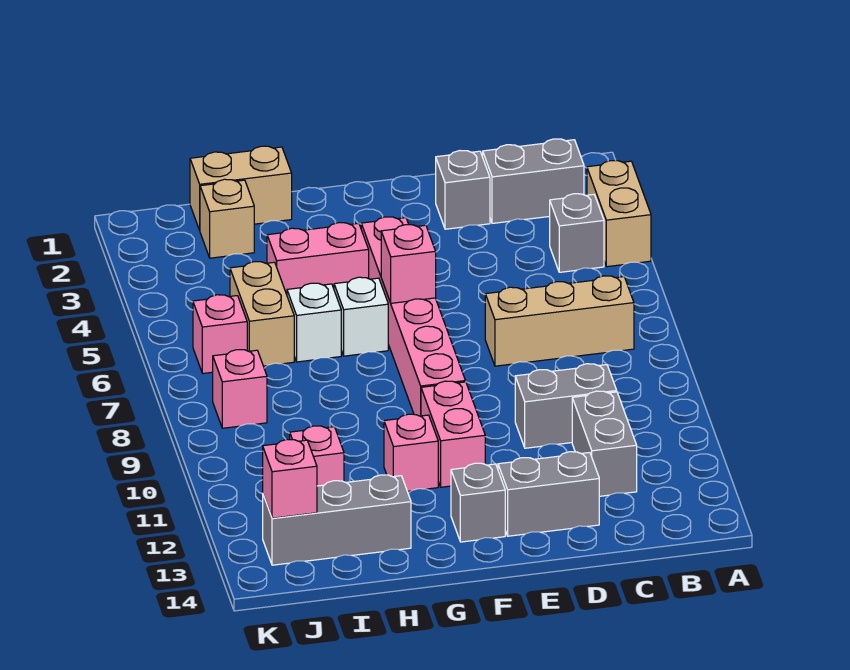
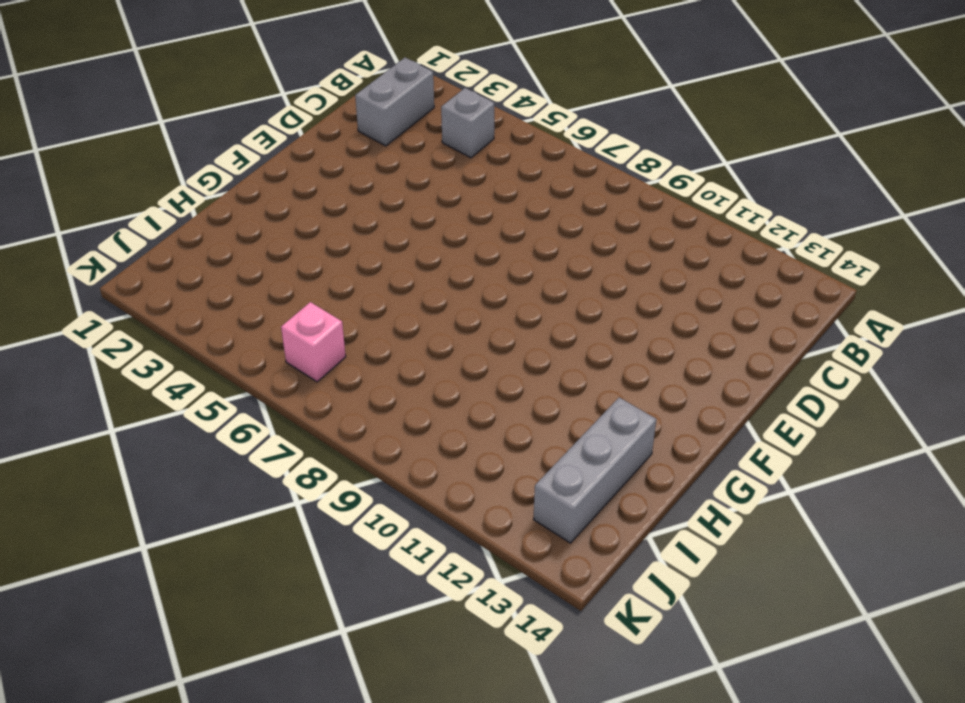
none -> tan 1x2 brick [587,161,651,267]
none -> tan 1x3 brick [485,276,634,366]
none -> grey 1x2 brick [515,364,617,448]

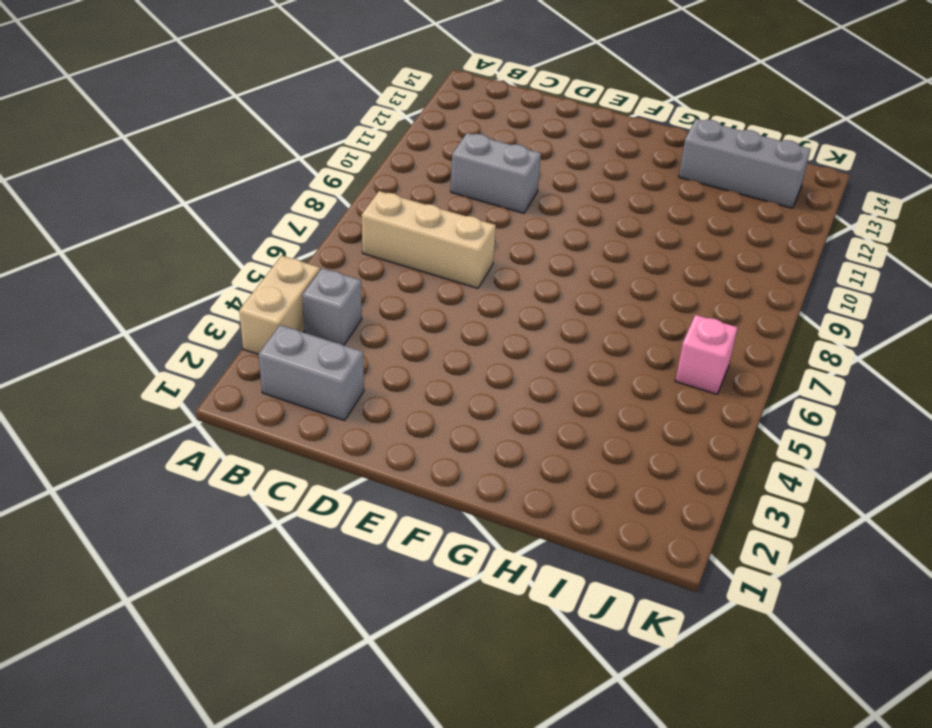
none -> grey 1x2 brick [572,391,637,496]
none -> grey 1x1 brick [436,151,490,229]
none -> grey 1x2 brick [498,452,599,536]

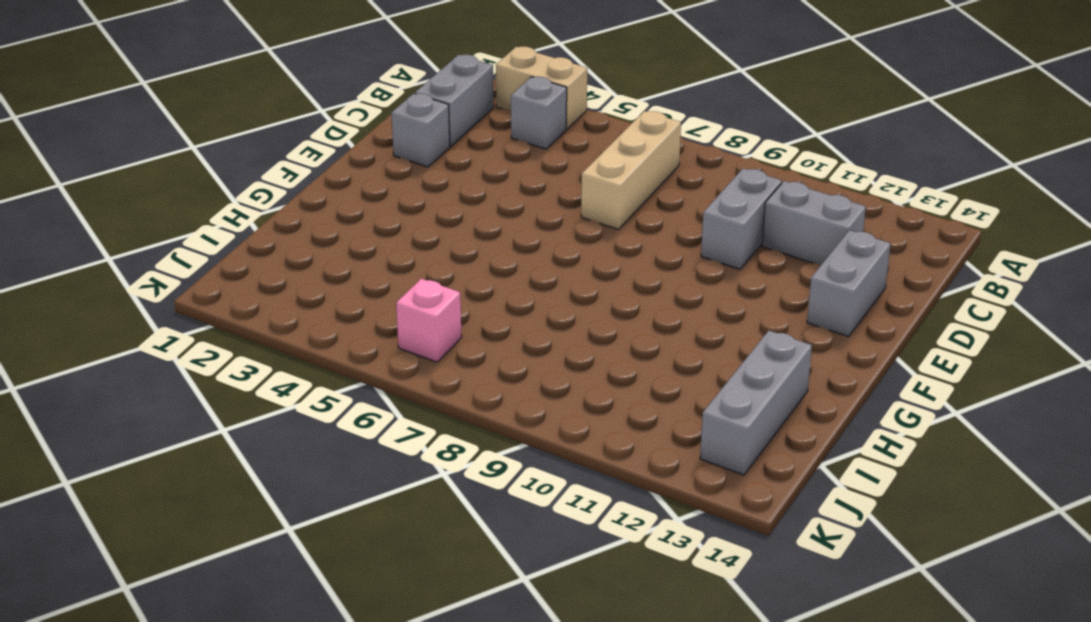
none -> pink 1x6 brick [361,217,465,416]
none -> pink 1x2 brick [421,381,485,487]
none -> grey 1x1 brick [451,463,505,542]

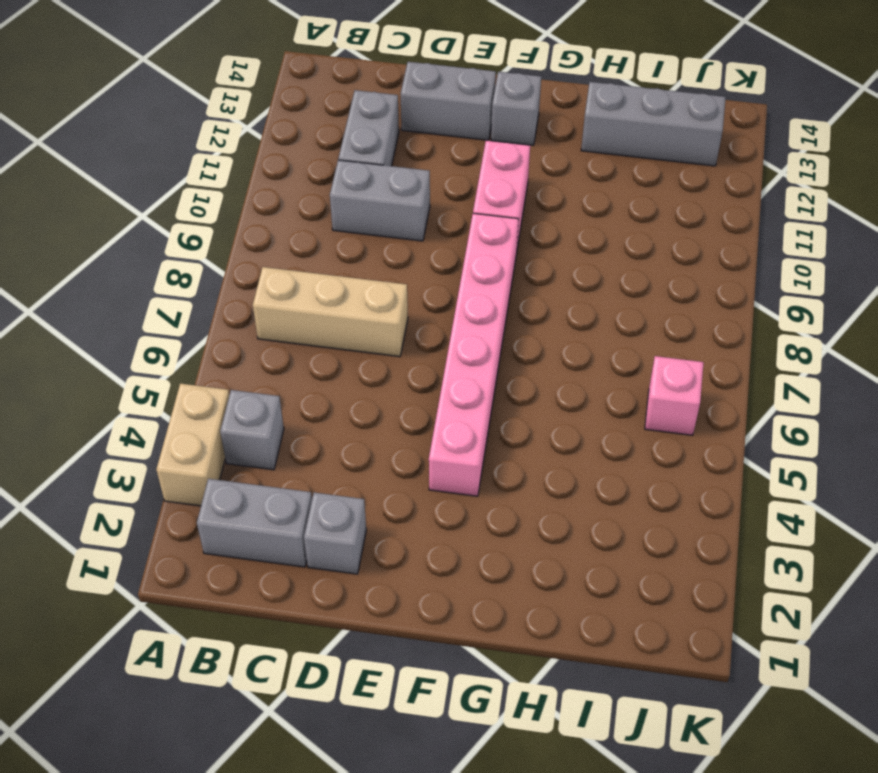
none -> pink 1x2 brick [267,223,369,294]
none -> white 1x1 brick [334,277,388,356]
none -> pink 1x1 brick [384,414,438,491]

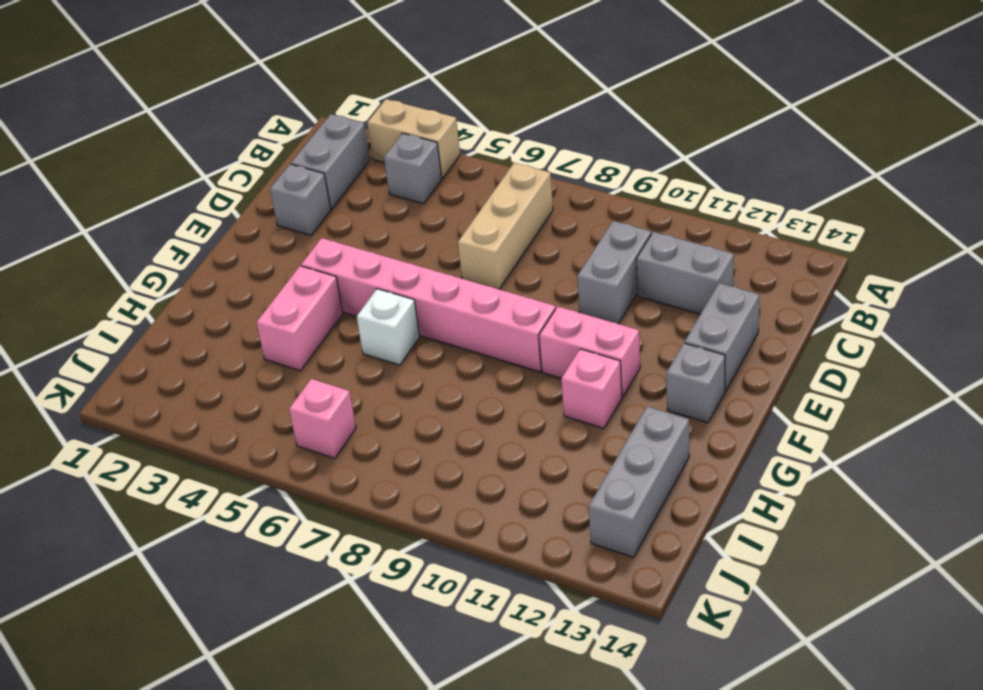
none -> tan 1x2 brick [190,146,292,230]
none -> white 1x1 brick [287,283,341,362]
none -> tan 1x1 brick [200,179,254,258]

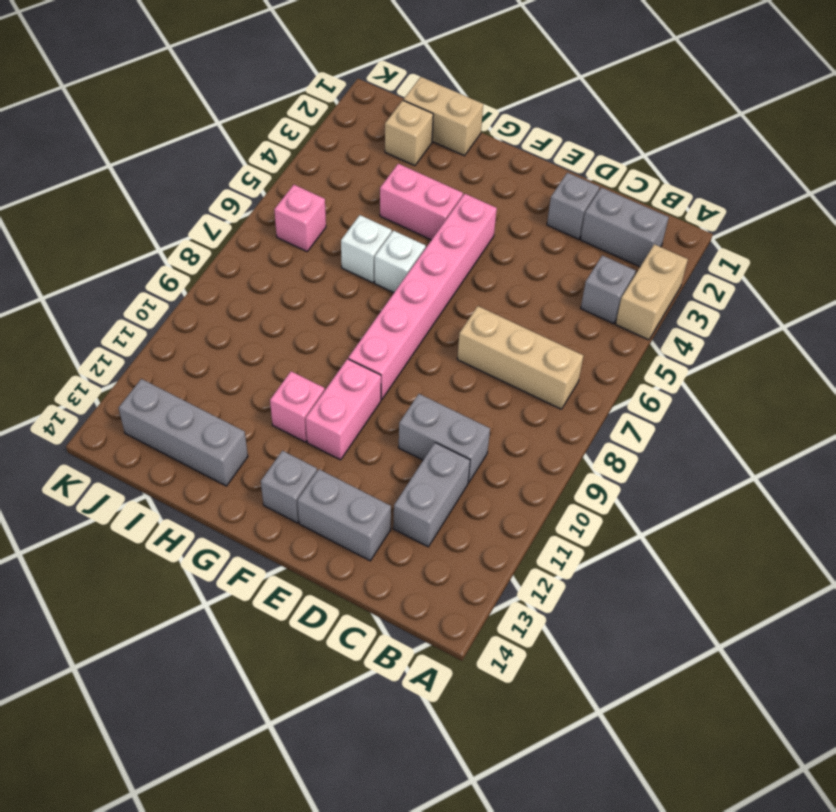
none -> tan 1x2 brick [230,262,294,366]
none -> pink 1x1 brick [290,426,344,486]
none -> pink 1x1 brick [213,350,267,428]

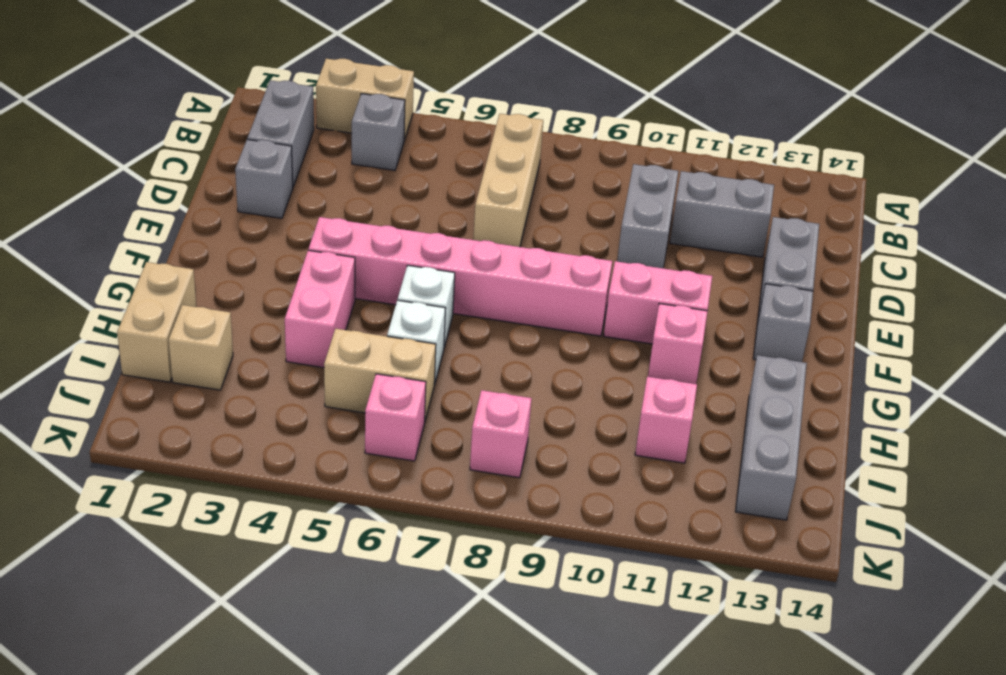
none -> pink 1x1 brick [381,225,436,303]
none -> pink 1x1 brick [263,439,317,518]

